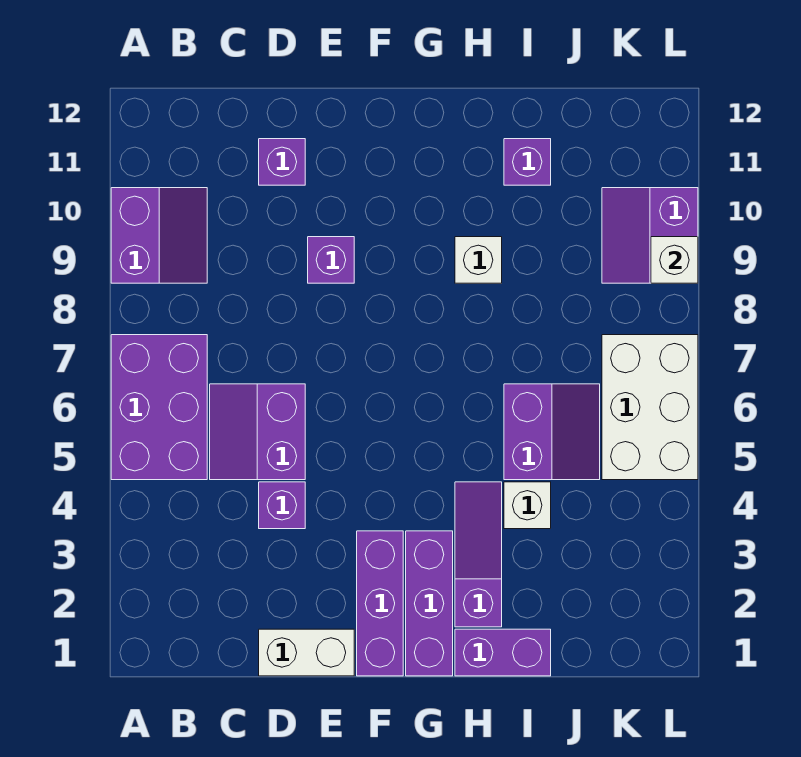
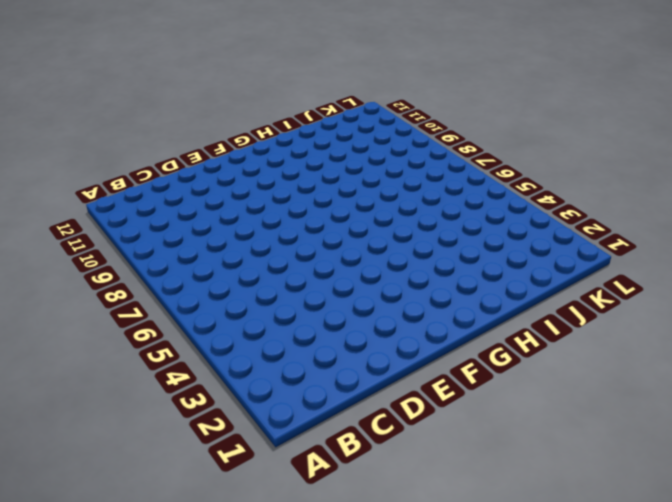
none -> purple 2x3 brick [111,335,207,480]
none -> purple 2x2 slope [111,188,207,283]
none -> purple 2x2 slope [210,384,305,480]

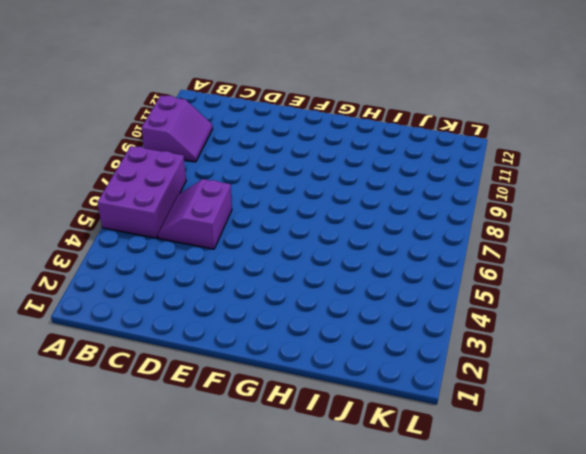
none -> white 1x2 brick [259,629,354,676]
none -> purple 1x1 brick [259,482,305,529]
none -> purple 1x1 brick [259,139,305,185]

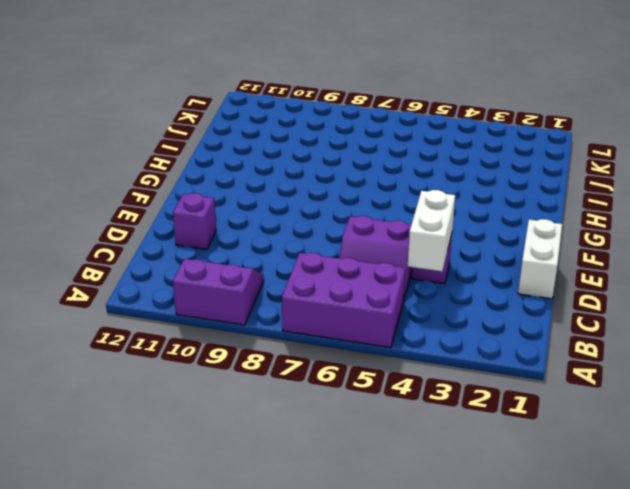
white 1x2 brick [408,190,455,271] -> none
none -> purple 1x1 brick [308,237,354,283]
none -> purple 1x3 brick [357,531,403,676]
none -> purple 1x3 brick [406,531,453,676]

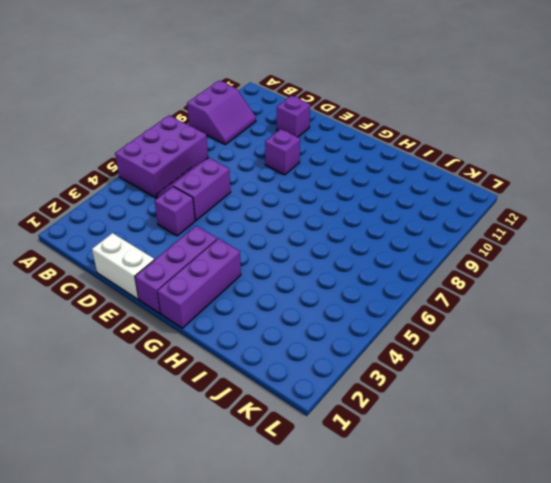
none -> purple 1x2 brick [455,629,551,676]
none -> purple 1x3 slope [455,482,502,627]
none -> white 1x1 brick [455,237,502,283]

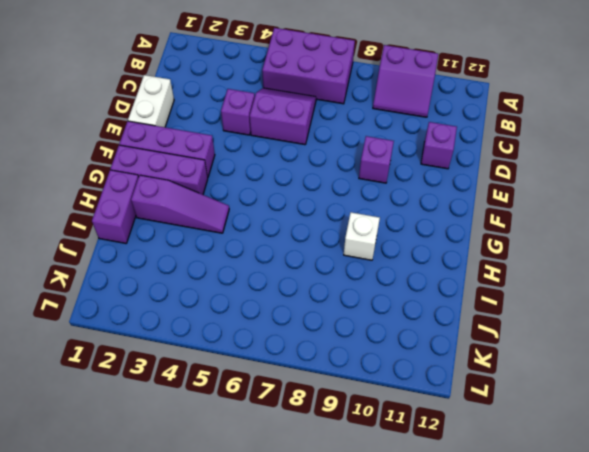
none -> white 1x1 brick [504,482,551,529]
none -> purple 2x2 slope [504,384,600,480]
none -> purple 1x1 brick [504,139,551,185]

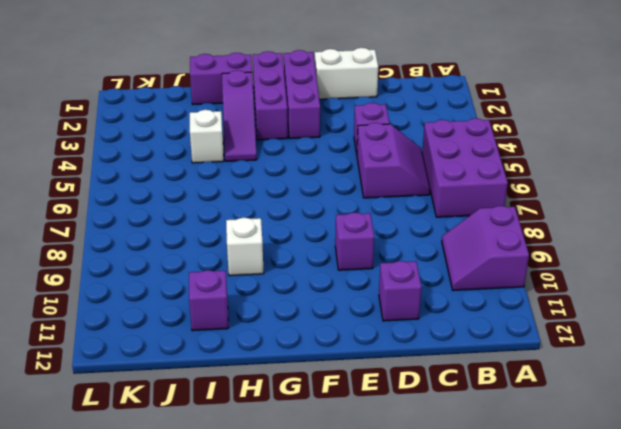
none -> purple 2x2 slope [504,384,600,480]
none -> white 2x3 brick [602,335,698,480]
none -> purple 2x2 slope [602,188,698,283]

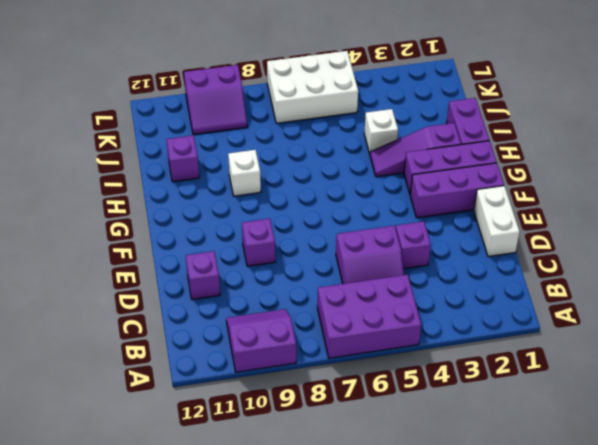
none -> purple 2x2 slope [504,384,600,480]
none -> white 1x1 brick [651,237,698,283]

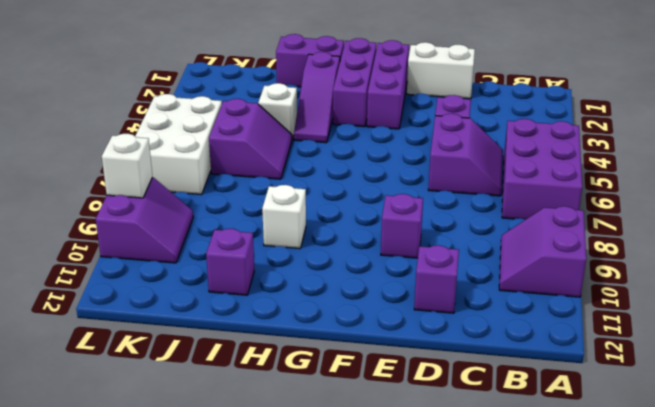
purple 2x2 slope [209,99,292,179] -> purple 2x2 slope turned to [504,384,600,480]

